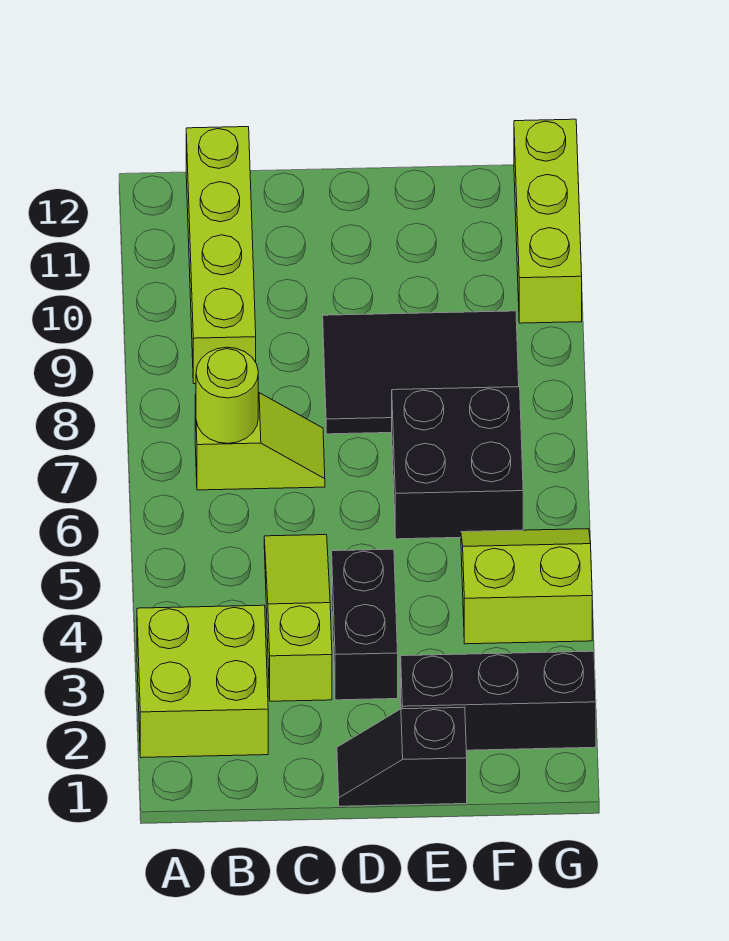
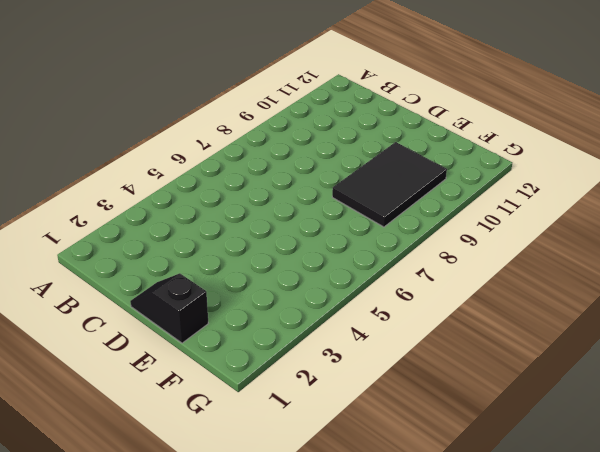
black 2x3 tile [332,142,447,227] -> black 2x3 tile turned to [323,311,519,434]
none -> lime 2x2 brick [137,605,268,758]
none -> lime 1x2 slope [195,393,325,490]
none -> lime 1x4 brick [186,127,256,384]

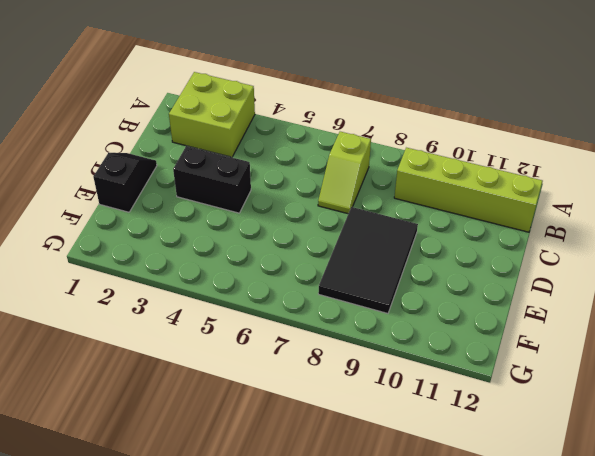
none -> lime 1x3 slope [264,535,332,701]
none -> black 1x3 brick [401,651,596,750]
none -> black 2x2 brick [392,387,523,539]

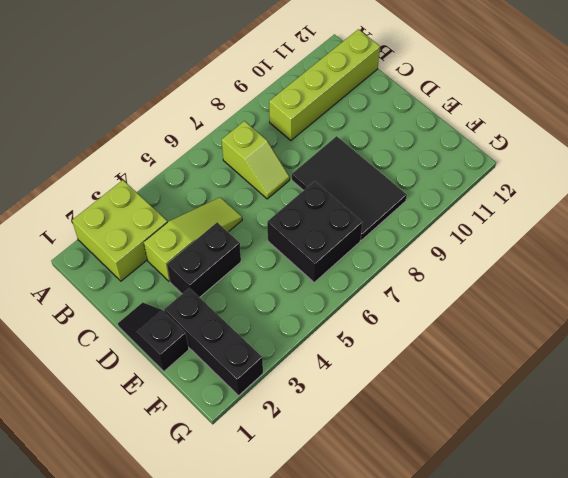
none -> lime 2x2 slope [461,529,592,644]
none -> lime 1x3 brick [514,119,582,323]
none -> lime 1x1 round brick [196,347,258,443]

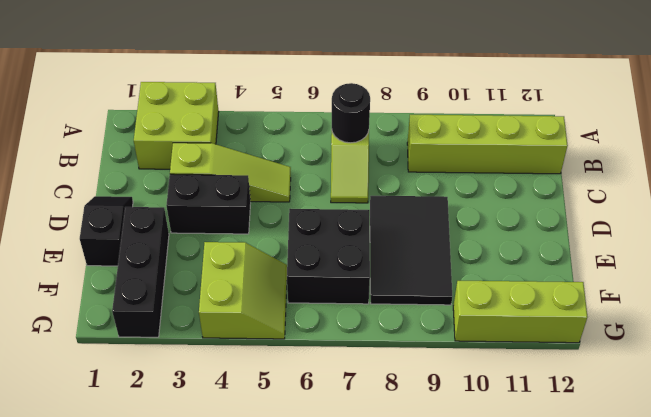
black 1x1 round brick [332,83,370,143] -> lime 1x1 round brick [196,347,258,443]

